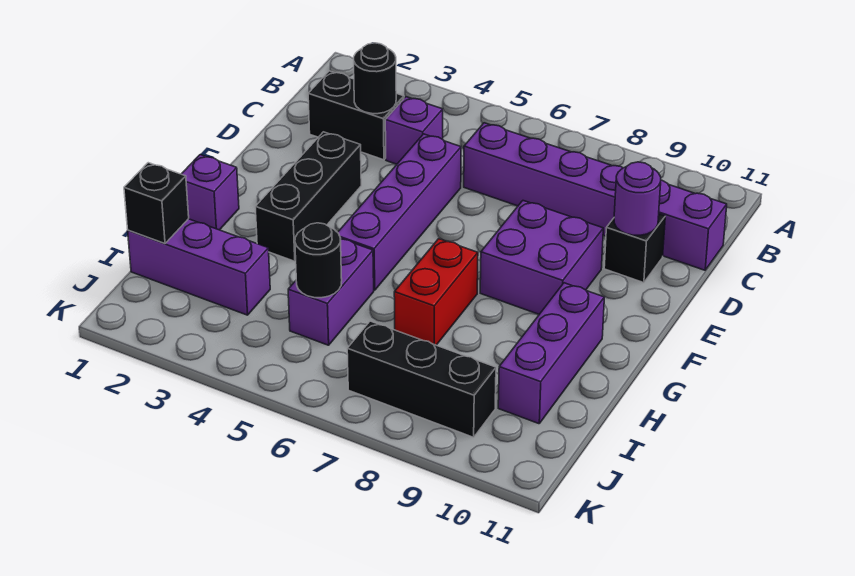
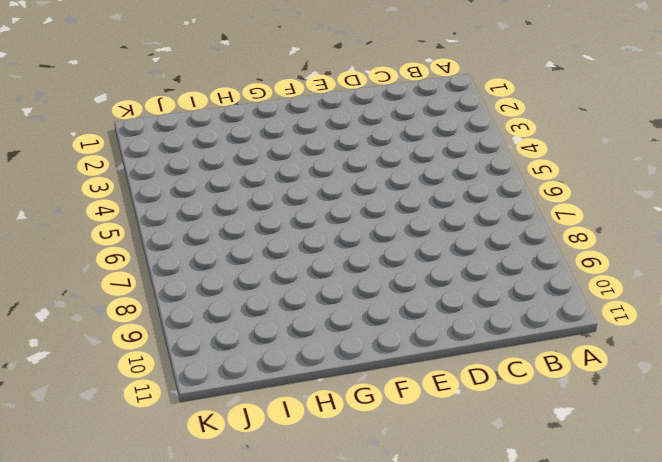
none -> black 1x2 brick [308,71,404,160]
none -> purple 1x1 brick [385,97,443,164]
none -> purple 1x6 brick [464,123,727,270]

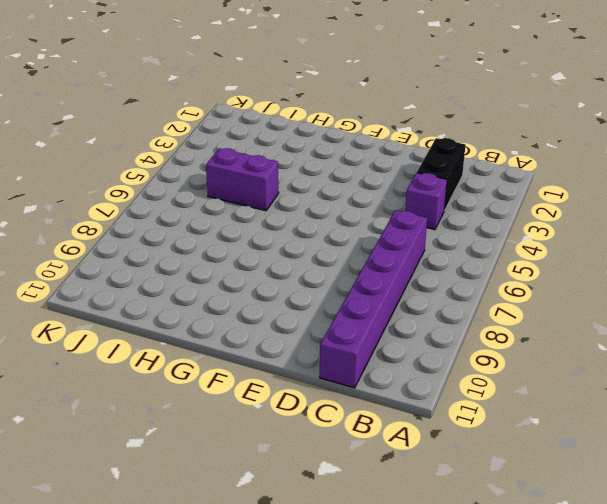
none -> purple 1x4 brick [338,134,461,290]
none -> black 1x1 brick [604,214,665,283]
none -> black 1x3 brick [255,132,361,261]

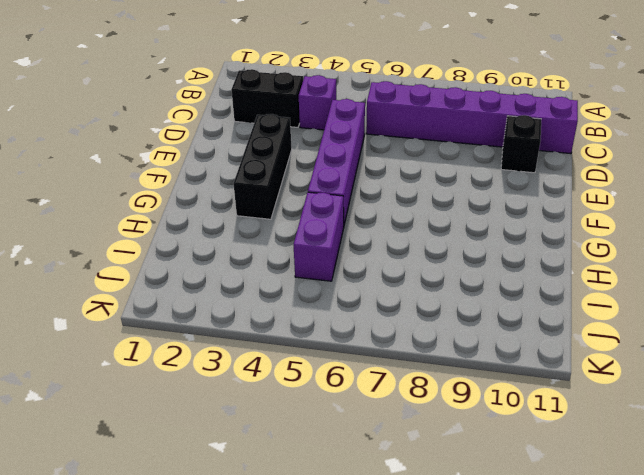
none -> purple 2x2 brick [480,201,603,314]
none -> purple 1x1 brick [182,155,239,230]
none -> red 1x2 brick [394,239,478,345]

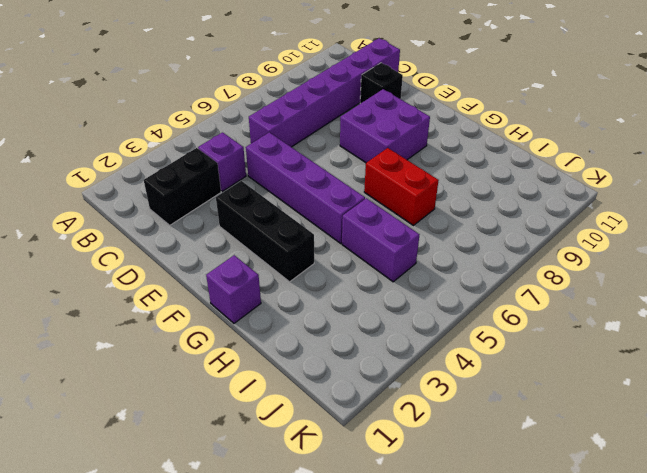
none -> purple 1x3 brick [498,283,604,424]
none -> purple 1x3 brick [128,219,270,315]
none -> black 1x3 brick [347,321,496,437]

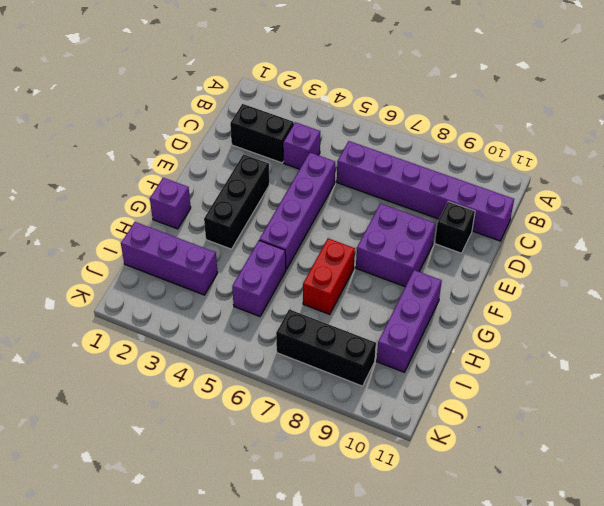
none -> black 1x1 round brick [354,43,396,114]
none -> purple 1x1 round brick [614,162,661,235]
none -> black 1x1 brick [124,163,189,244]

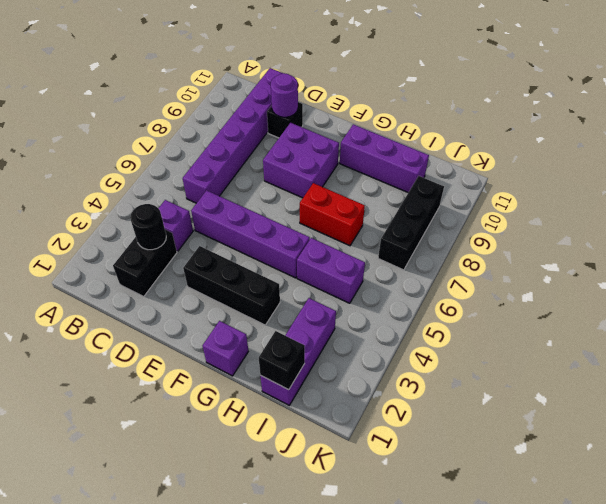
none -> black 1x1 round brick [295,223,342,298]

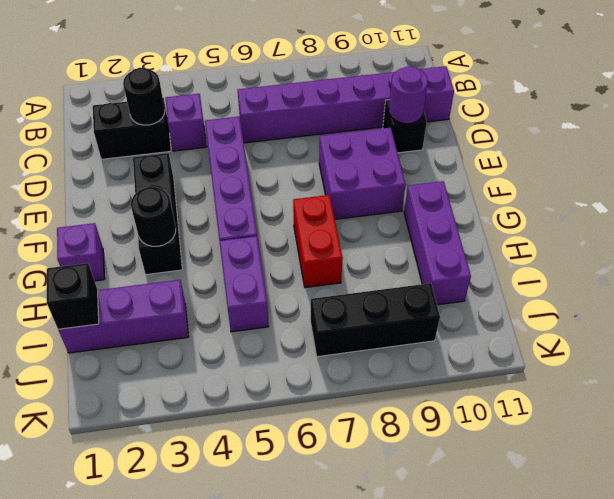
black 1x1 round brick [131,187,176,246] -> black 1x1 round brick moved to [295,223,342,298]

